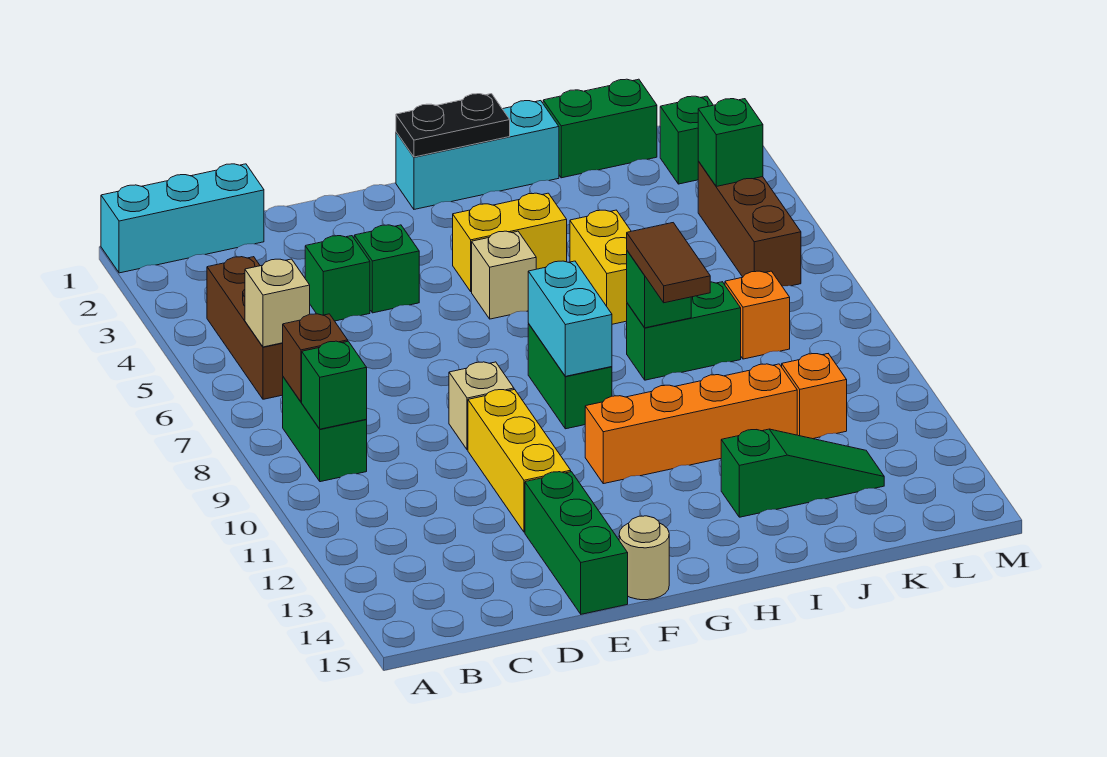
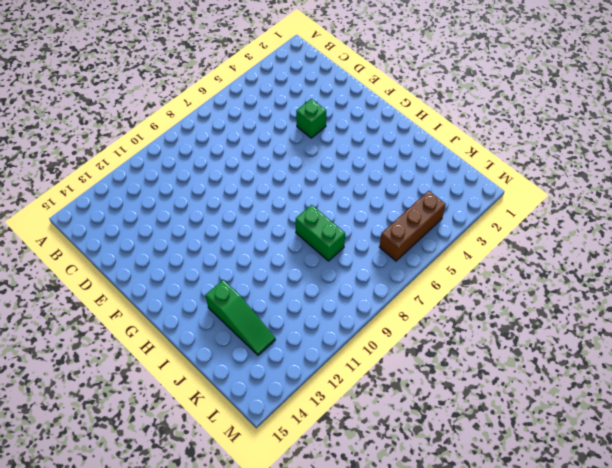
none -> cyan 1x3 brick [101,164,264,273]
none -> brown 1x3 brick [207,257,283,399]
none -> green 1x2 brick [283,377,367,482]
none -> green 1x1 brick [305,236,370,321]

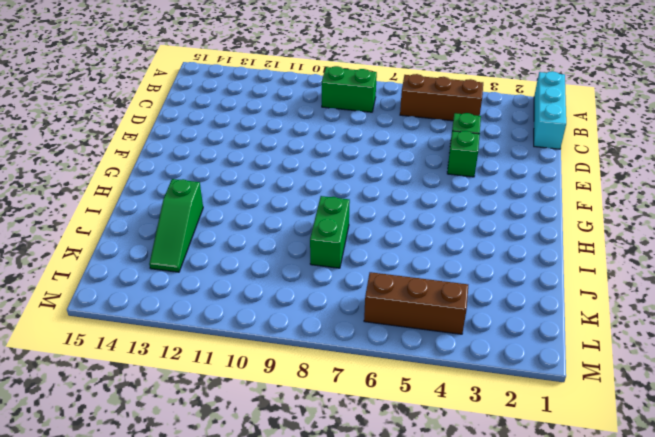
none -> tan 1x1 brick [449,362,514,450]
none -> yellow 1x3 brick [468,389,571,532]
none -> green 1x3 brick [525,472,628,614]
none -> tan 1x1 round brick [619,516,669,600]

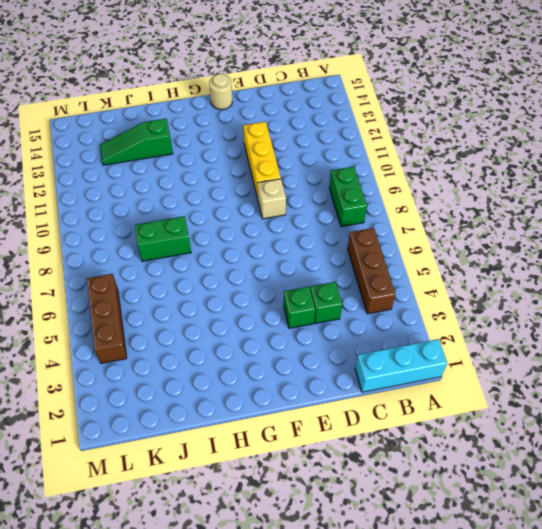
none -> green 1x3 brick [525,472,628,614]
none -> cyan 1x3 brick [396,101,559,209]
none -> yellow 1x2 brick [453,193,567,292]
none -> tan 1x1 brick [472,231,536,319]

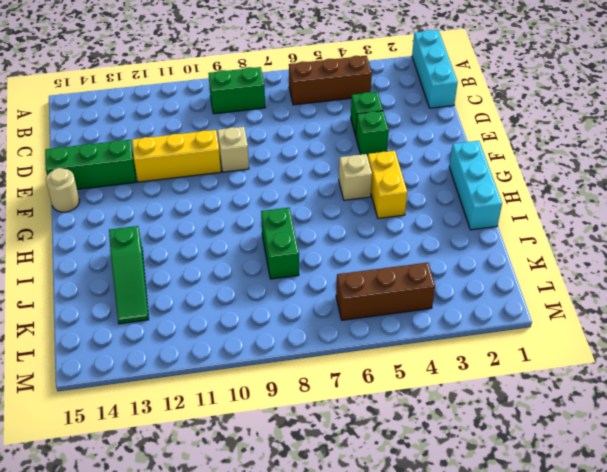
none -> green 1x2 brick [528,324,612,429]
none -> orange 1x4 brick [585,364,797,484]
none -> yellow 1x2 brick [570,210,631,324]
none -> green 1x2 brick [543,79,657,178]

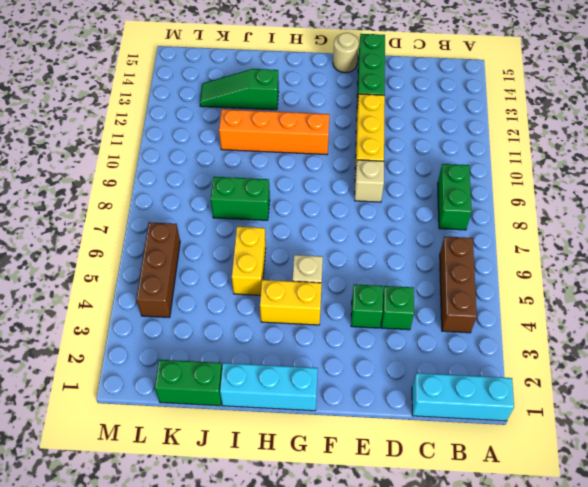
none -> green 1x2 brick [528,324,612,429]
none -> orange 1x1 brick [725,271,790,359]
none -> orange 1x1 brick [782,354,847,439]
none -> green 1x1 brick [660,96,713,184]

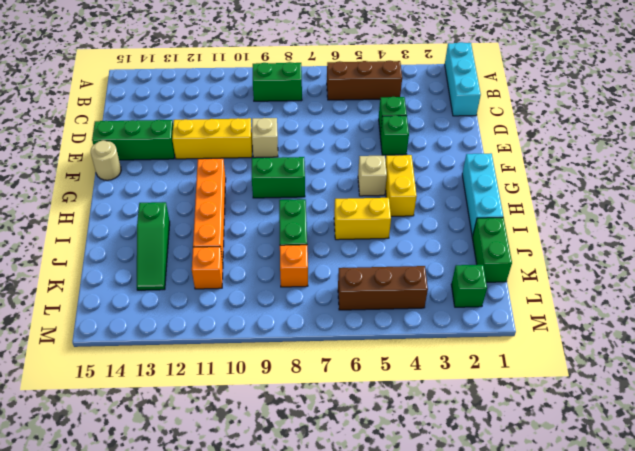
none -> tan 1x1 brick [245,259,310,347]
none -> brown 1x1 brick [283,314,348,402]
none -> green 1x1 brick [302,341,367,429]
none -> black 1x2 plate [396,94,510,157]

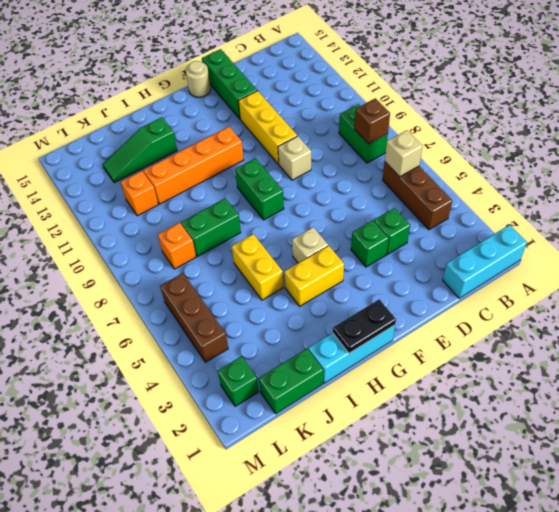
none -> green 1x1 brick [302,341,367,429]
none -> cyan 1x2 brick [528,261,612,376]
none -> green 1x1 brick [627,251,691,328]
none -> green 1x1 brick [698,99,763,186]

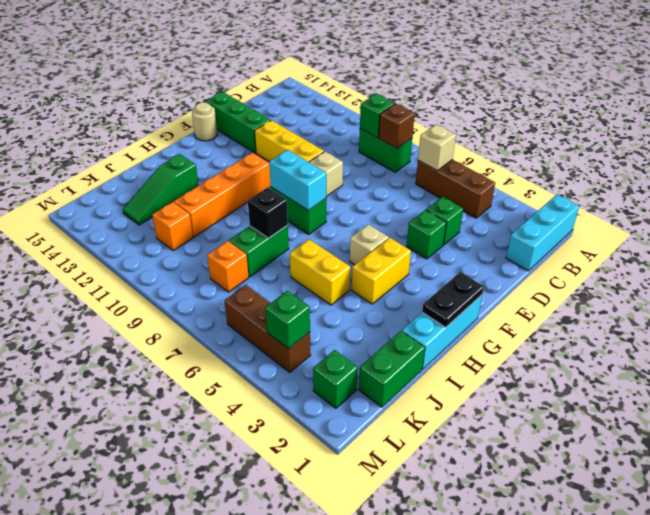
black 1x1 brick [248,188,288,238] -> green 1x1 brick [627,251,691,328]
none -> brown 1x2 tile [627,223,710,303]

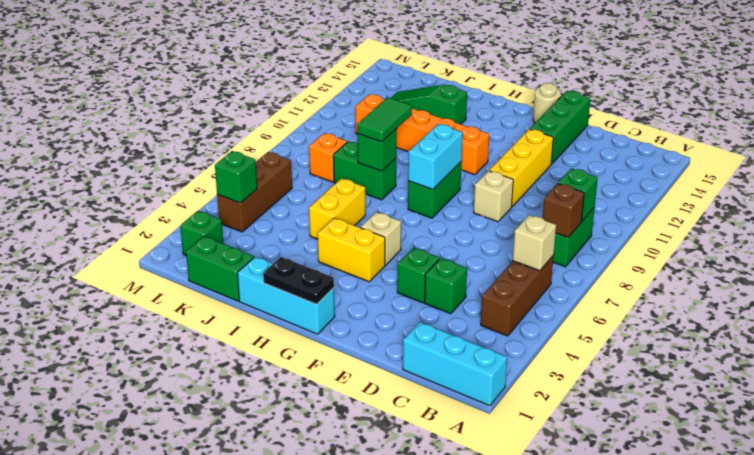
green 1x2 tile [358,98,412,142] -> brown 1x2 tile [627,223,710,303]

